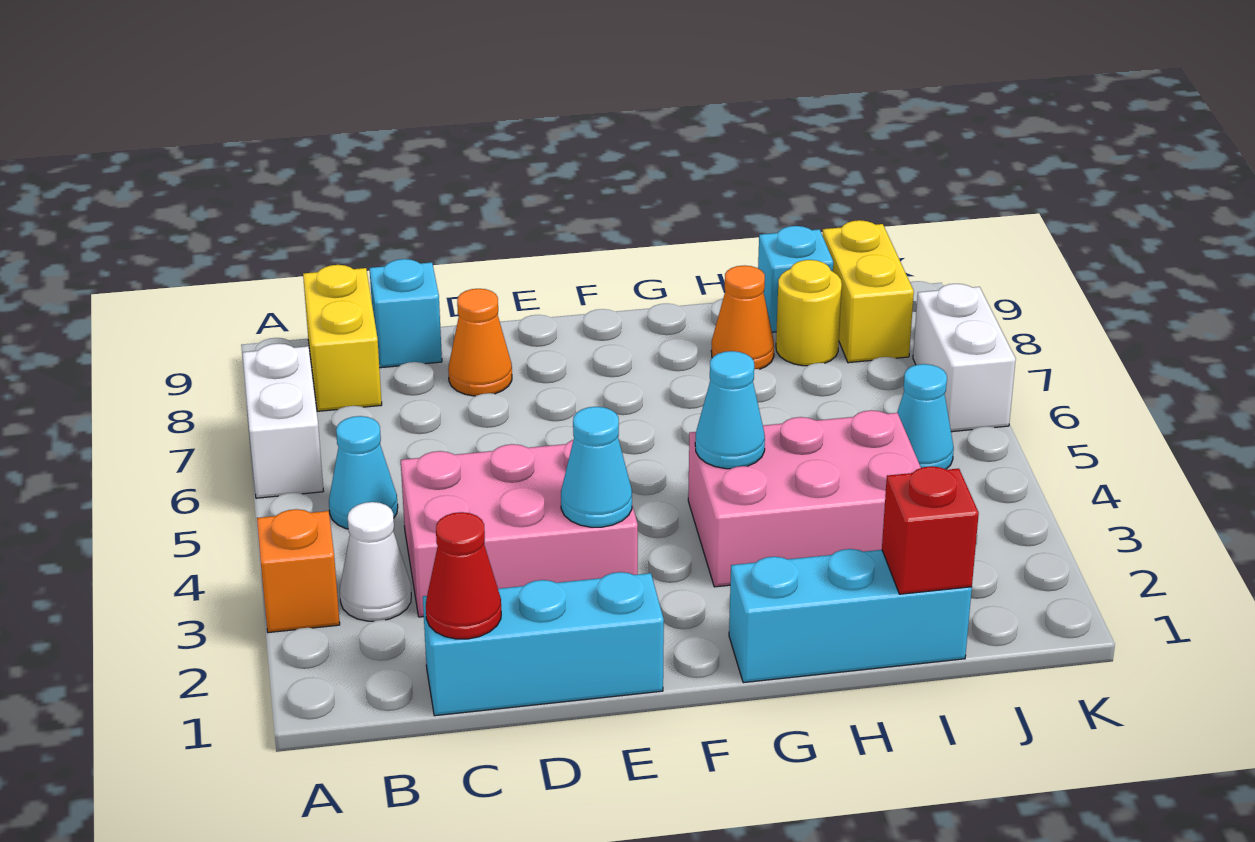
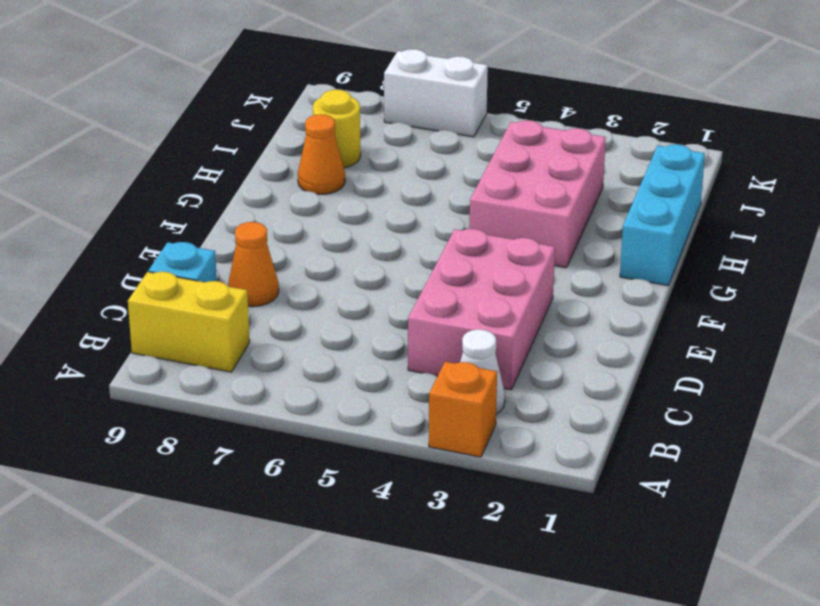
none -> white 1x2 brick [243,343,323,498]
none -> cyan 1x1 cone [329,416,398,529]
none -> cyan 1x3 brick [423,572,664,716]

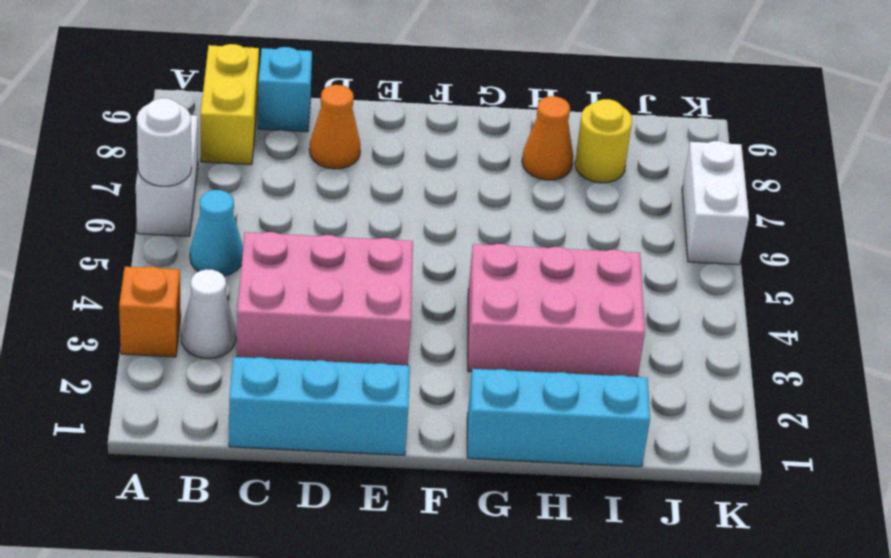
white 1x1 round brick [137,98,191,186] -> none
none -> cyan 1x1 brick [758,226,833,332]
none -> cyan 1x1 cone [897,364,954,469]
none -> yellow 1x2 brick [822,220,914,363]

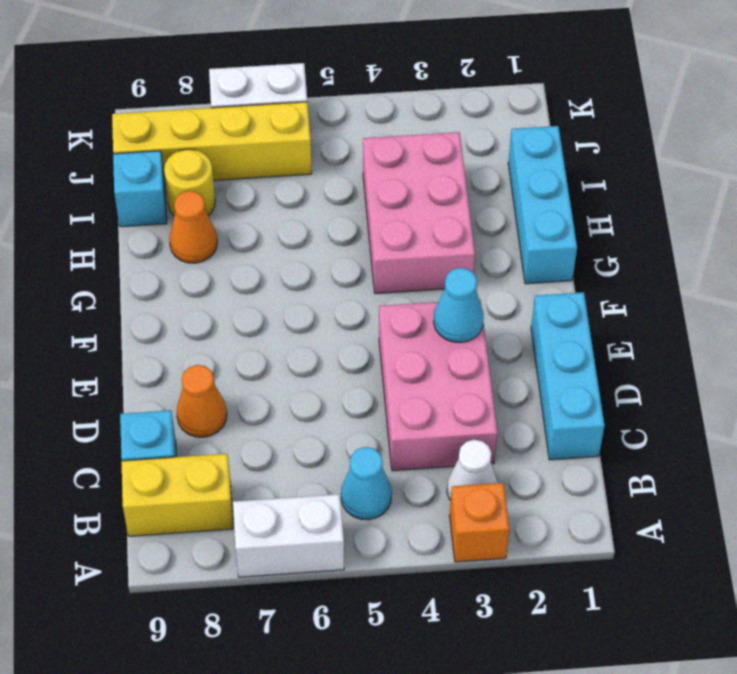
yellow 1x4 brick [112,102,312,184] -> yellow 1x2 brick [822,220,914,363]
none -> cyan 1x1 cone [897,364,954,469]
none -> red 1x1 cone [426,512,501,639]
none -> cyan 1x1 cone [695,351,765,469]

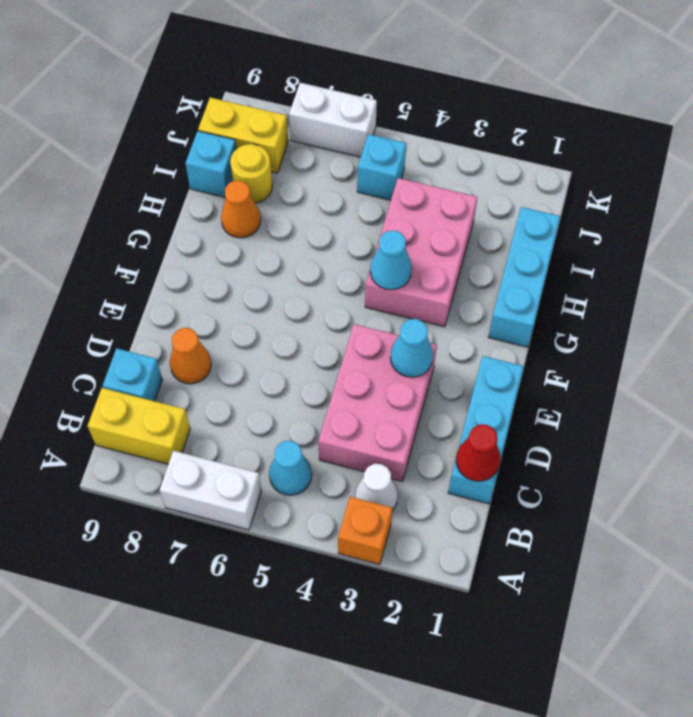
cyan 1x1 brick [357,134,406,200] -> cyan 1x1 cone [897,364,954,469]
none -> red 1x1 brick [882,466,979,594]

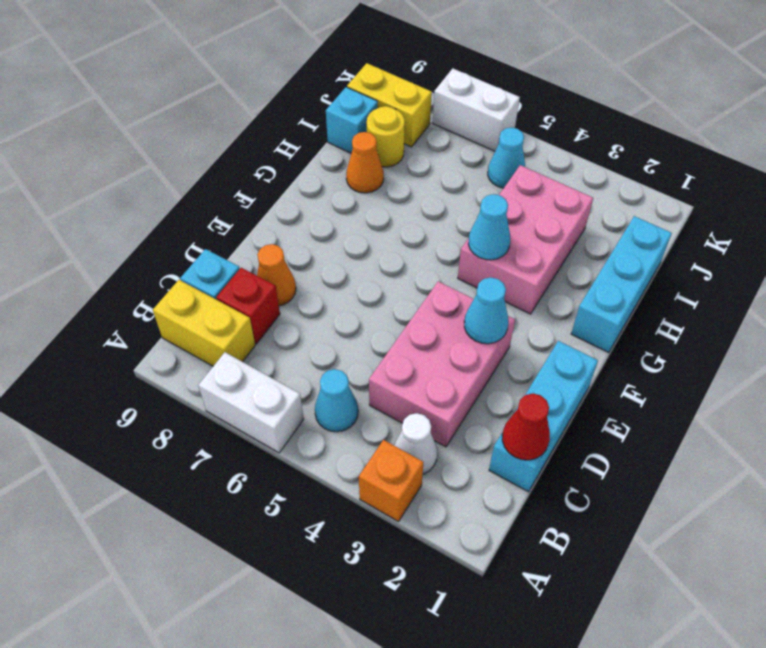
red 1x1 brick [216,268,280,344] -> red 1x1 brick moved to [882,466,979,594]

